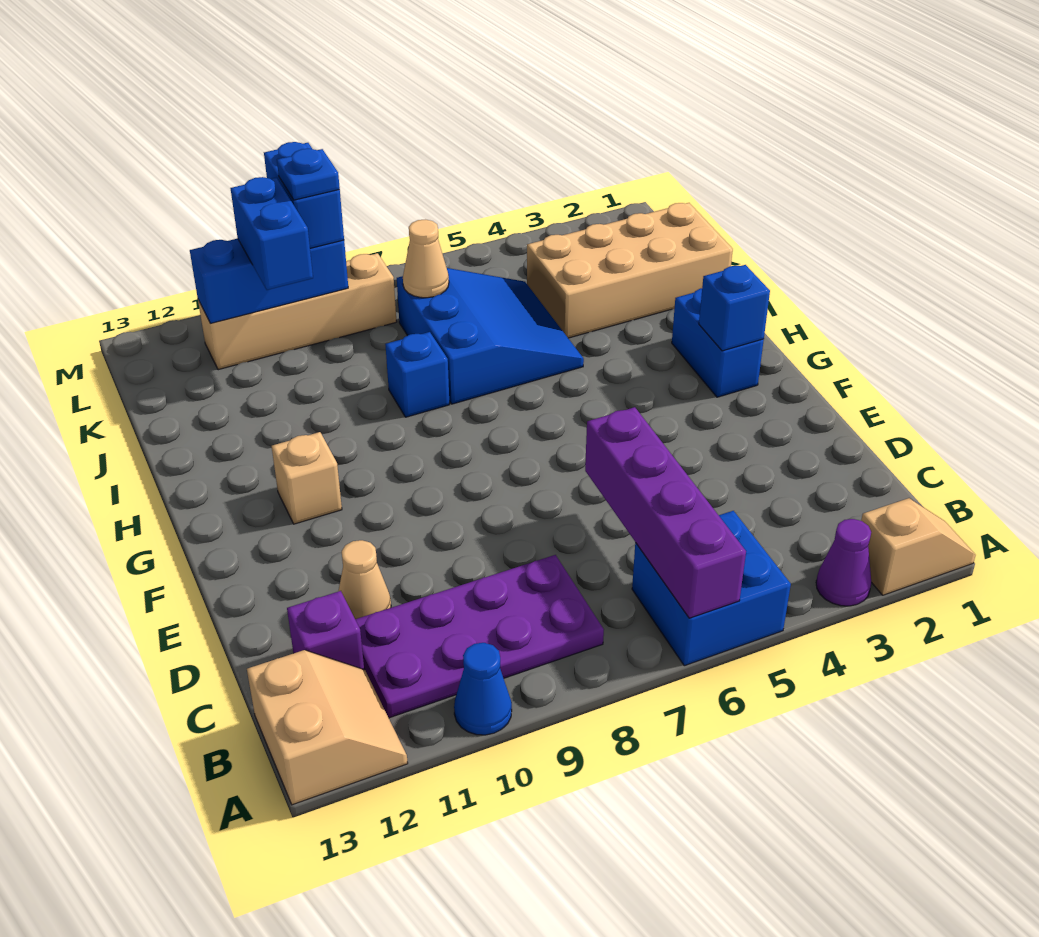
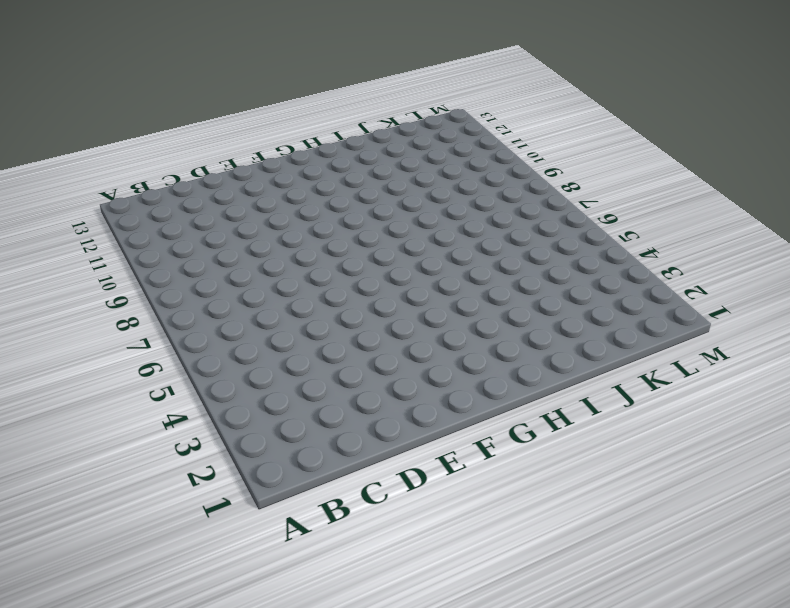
none -> tan 1x2 slope [861,498,976,595]
none -> purple 1x1 cone [816,519,871,606]
none -> blue 2x2 brick [632,511,791,666]

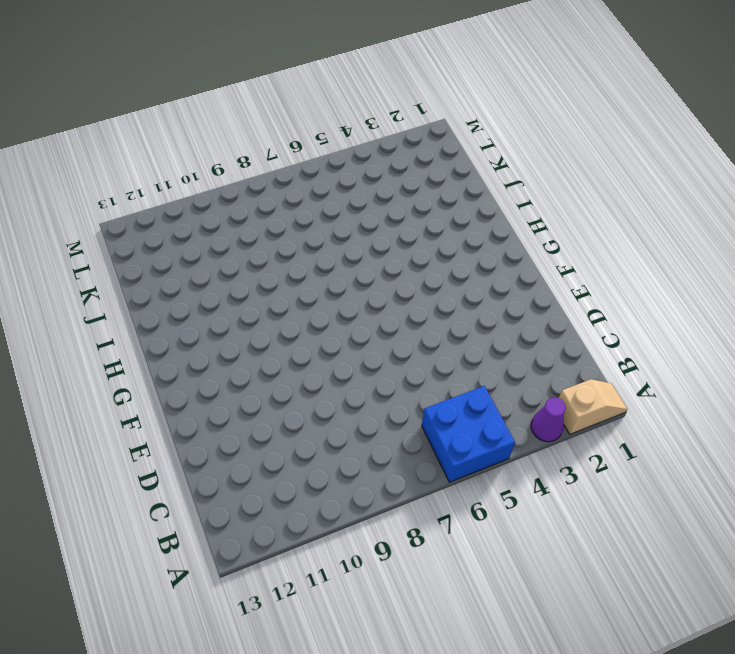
none -> blue 1x1 cone [454,643,512,735]
none -> tan 2x2 slope [247,650,408,805]
none -> purple 2x4 plate [355,555,604,718]

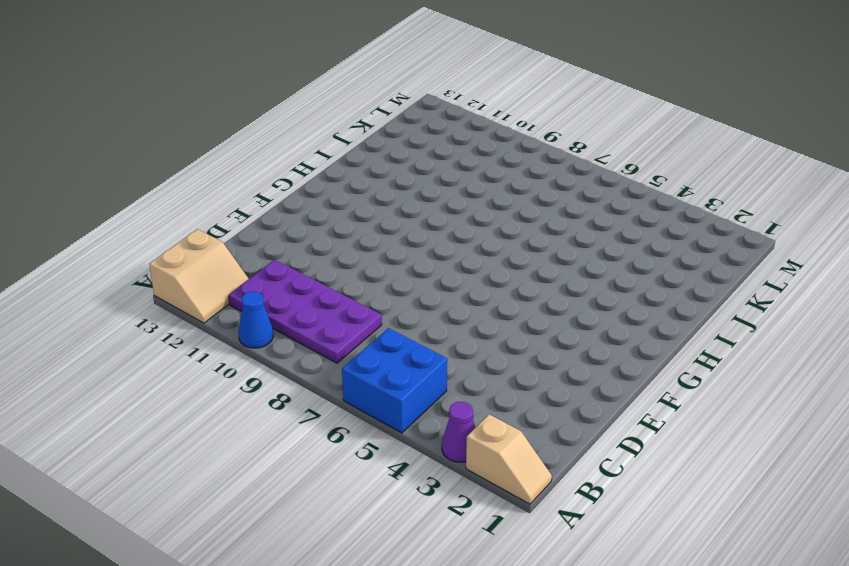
none -> purple 1x1 brick [287,591,364,669]
none -> tan 1x1 cone [339,540,391,619]
none -> blue 1x2 brick [672,288,764,397]

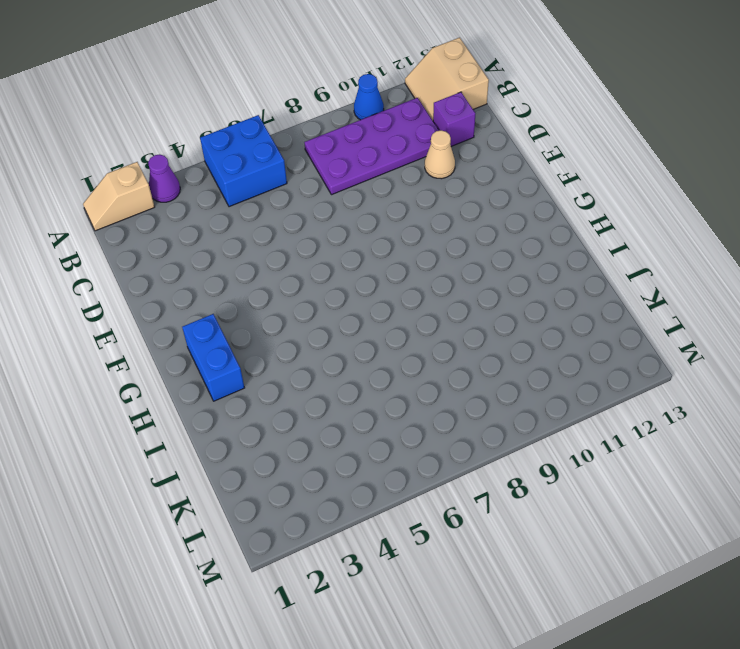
none -> tan 1x1 brick [271,432,342,524]
none -> blue 3x3 slope [397,268,584,404]
none -> blue 1x1 brick [385,332,449,417]

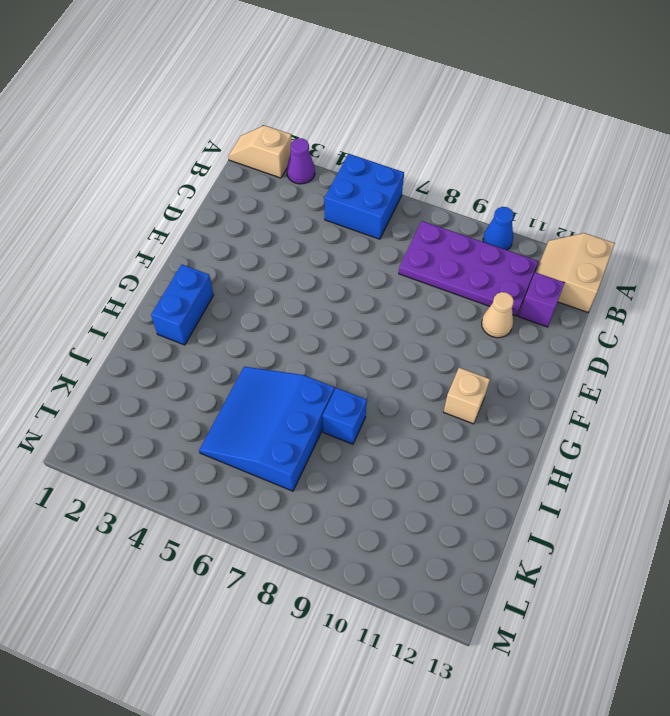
none -> tan 2x4 brick [527,203,733,338]
none -> tan 1x4 brick [198,253,396,370]
none -> purple 1x4 brick [585,407,746,618]

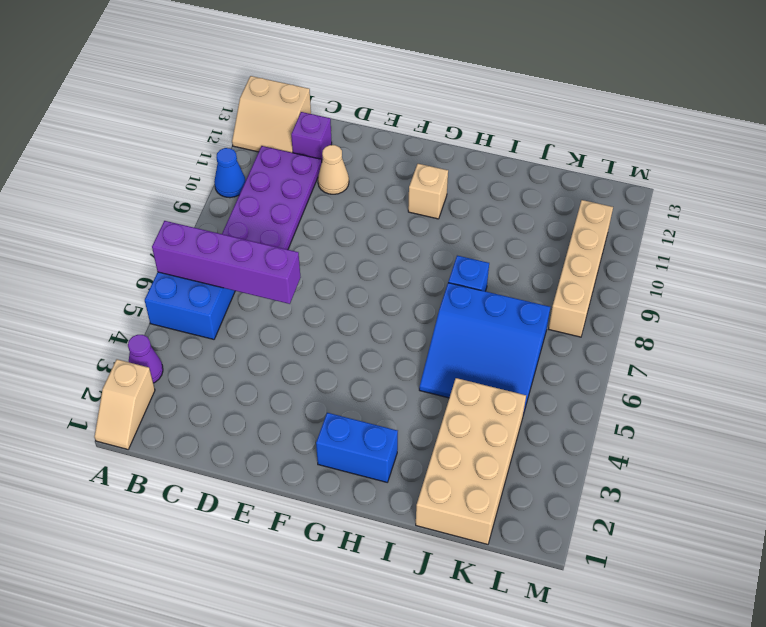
none -> blue 1x1 brick [699,265,770,351]
none -> tan 1x1 cone [403,220,449,298]
none -> blue 1x3 brick [190,239,348,323]

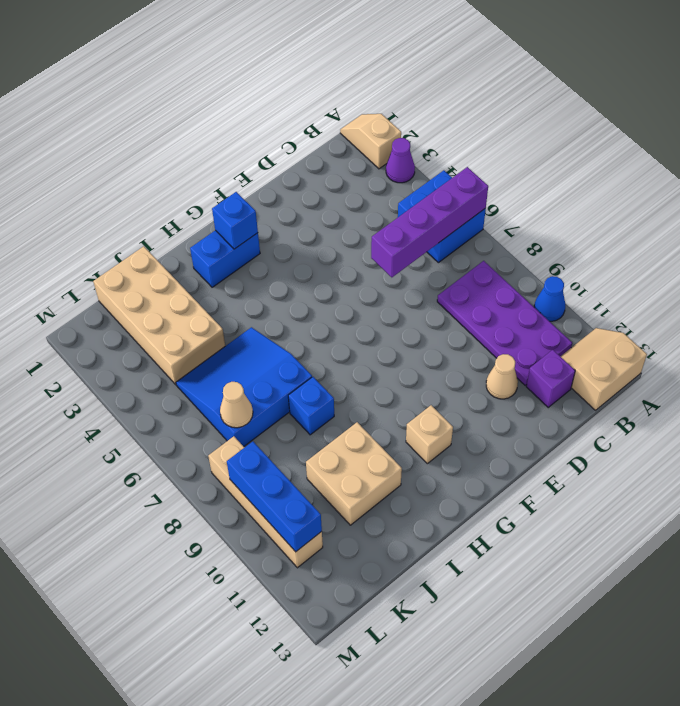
tan 2x2 brick [306,422,402,525] -> none
none -> blue 1x2 brick [231,177,313,290]
none -> blue 1x2 brick [264,142,344,248]
none -> blue 1x1 plate [277,149,340,200]

